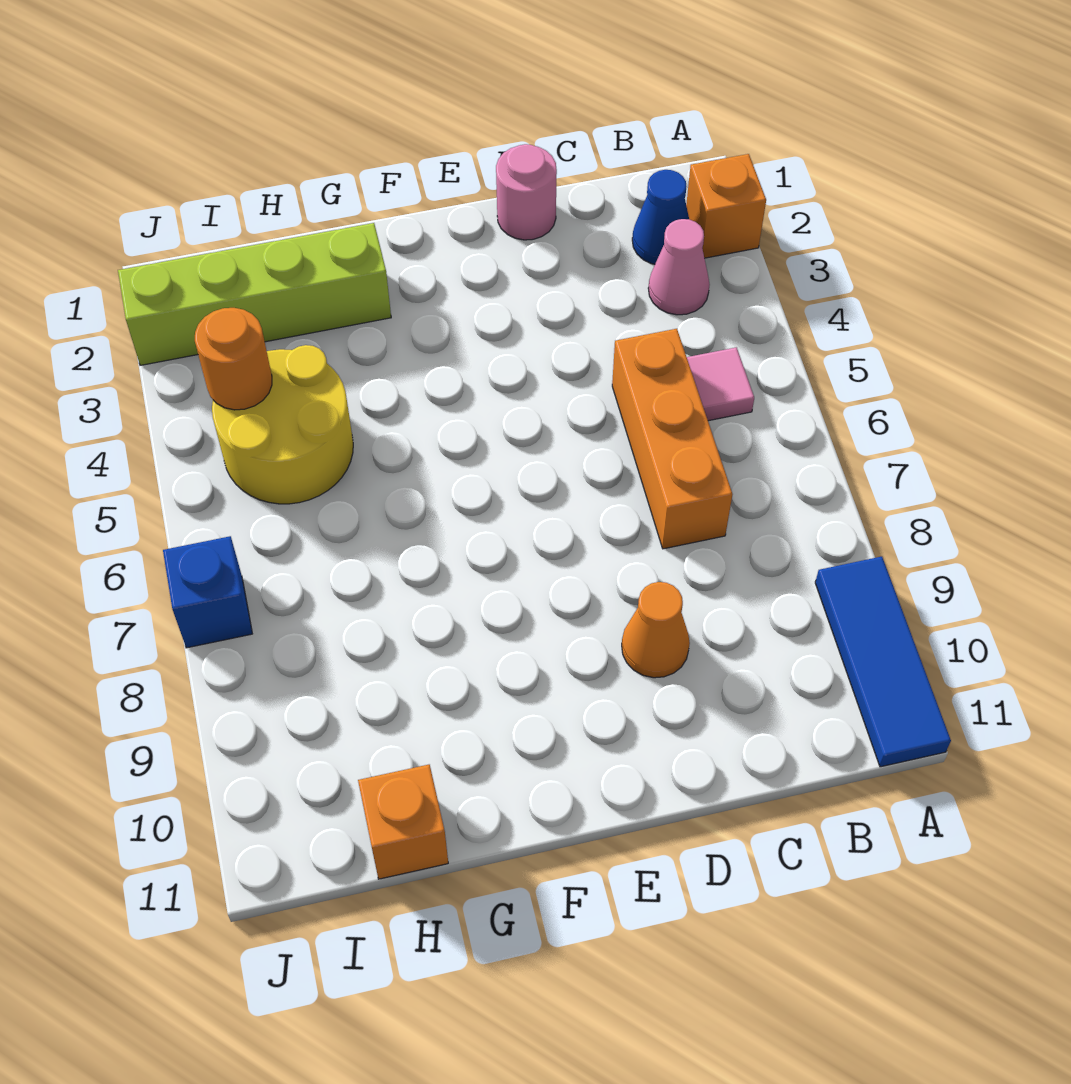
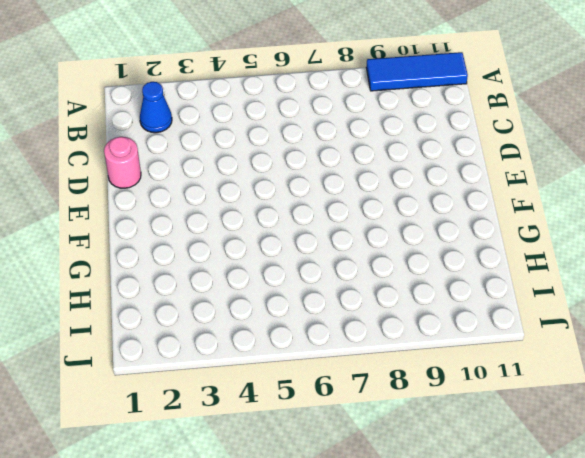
none -> orange 1x1 brick [686,154,766,258]
none -> pink 1x1 cone [648,219,710,315]
none -> pink 1x1 tile [687,347,754,421]

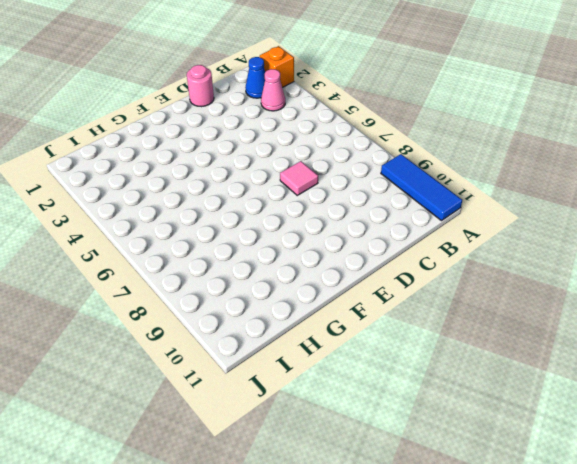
pink 1x1 tile [280,161,318,195] -> pink 1x1 tile moved to [687,347,754,421]
none -> orange 1x3 brick [612,329,733,549]
none -> orange 1x1 cone [622,582,690,678]
none -> lime 1x4 brick [118,223,391,365]

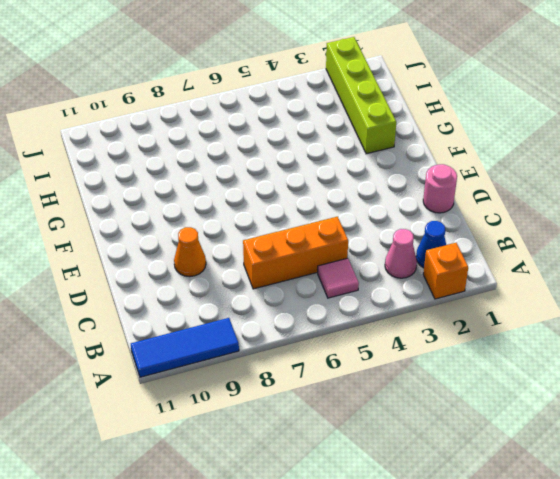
none -> yellow 2x2 round brick [212,345,353,504]
none -> orange 1x1 brick [358,765,448,879]
none -> blue 1x1 brick [163,536,252,648]

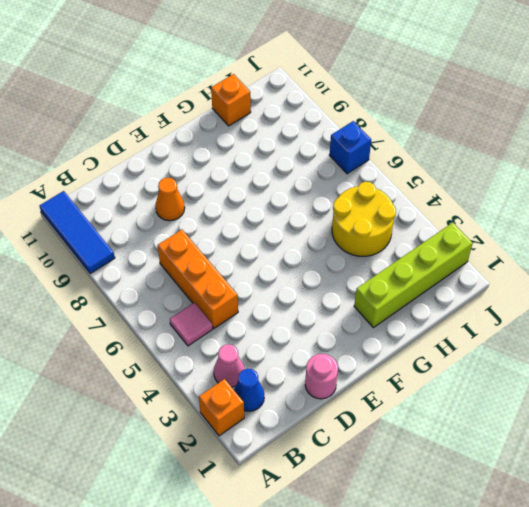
none -> orange 1x1 round brick [195,308,272,410]

